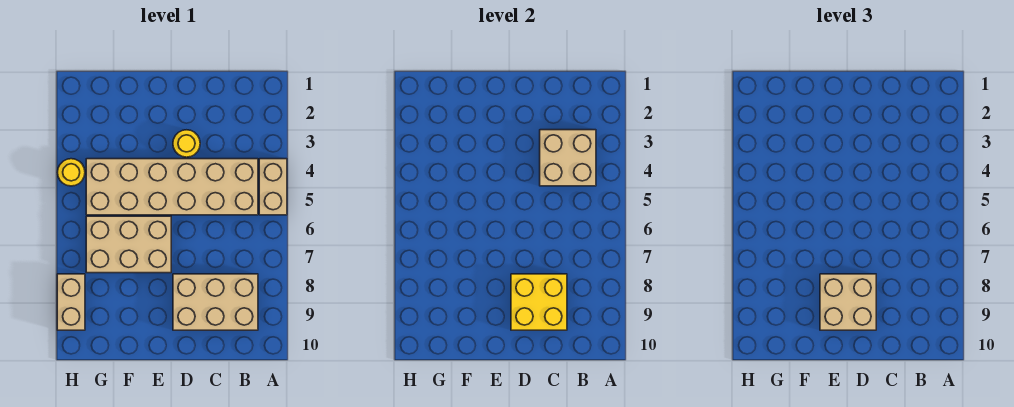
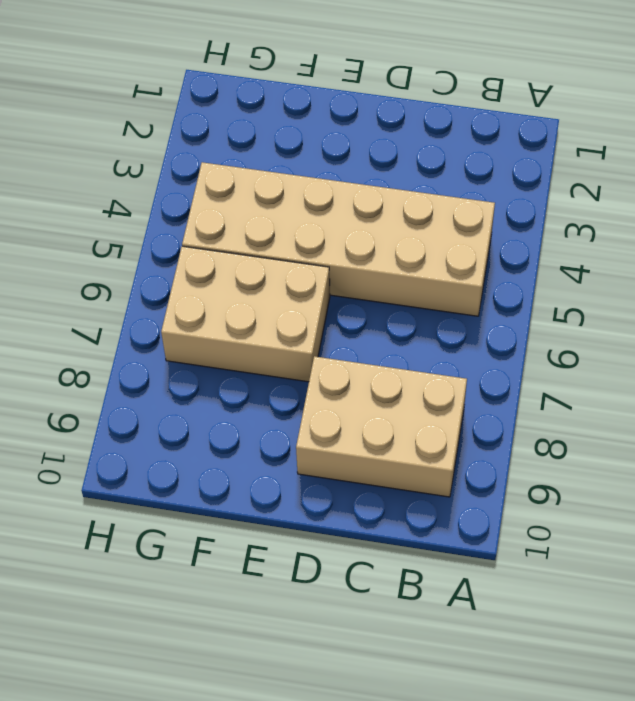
none -> tan 1x2 brick [259,159,287,215]
none -> yellow 1x1 round brick [173,130,200,157]

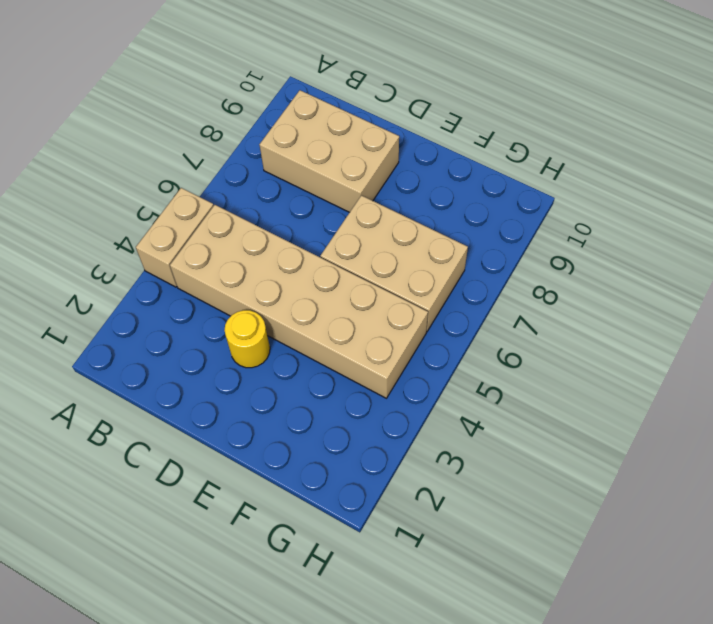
none -> yellow 1x1 round brick [57,159,85,186]
none -> tan 1x2 brick [57,274,85,330]

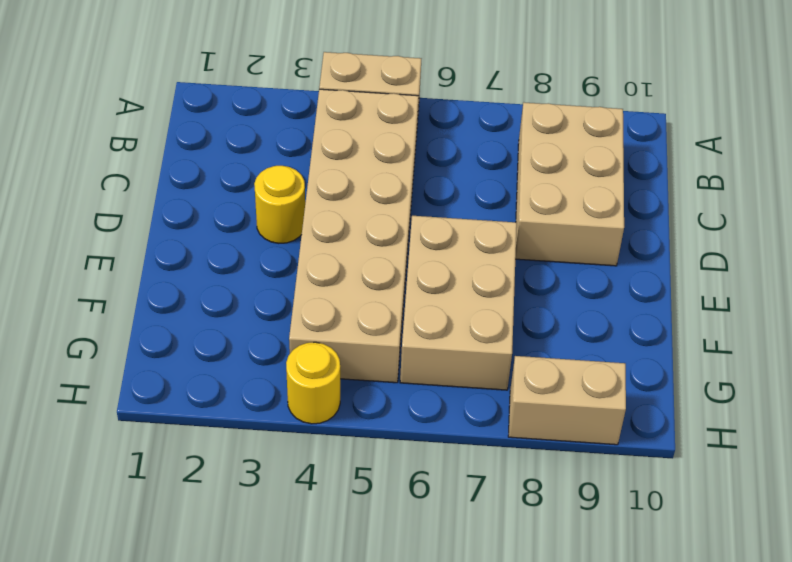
none -> tan 2x2 brick [540,130,596,186]
none -> yellow 2x2 brick [511,274,567,330]

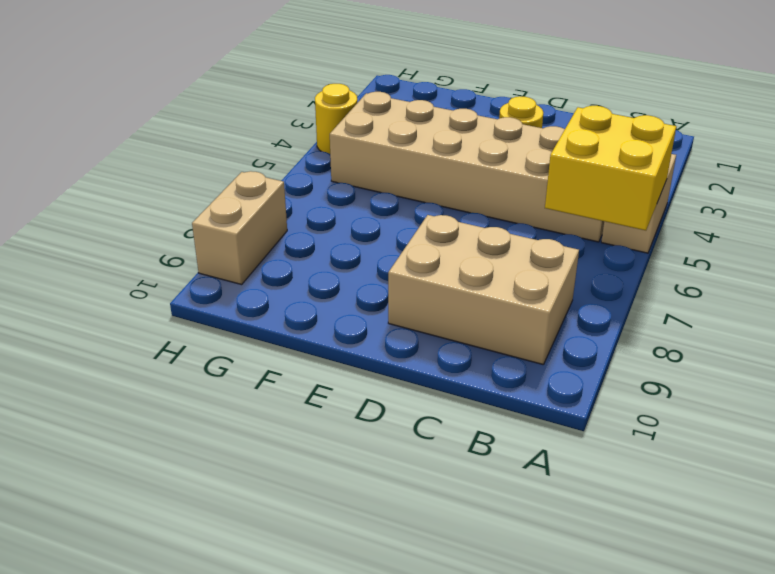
yellow 2x2 brick [545,106,676,230] -> yellow 2x2 brick moved to [511,274,567,330]
none -> tan 2x3 brick [86,216,171,273]
none -> tan 2x2 brick [540,130,596,186]

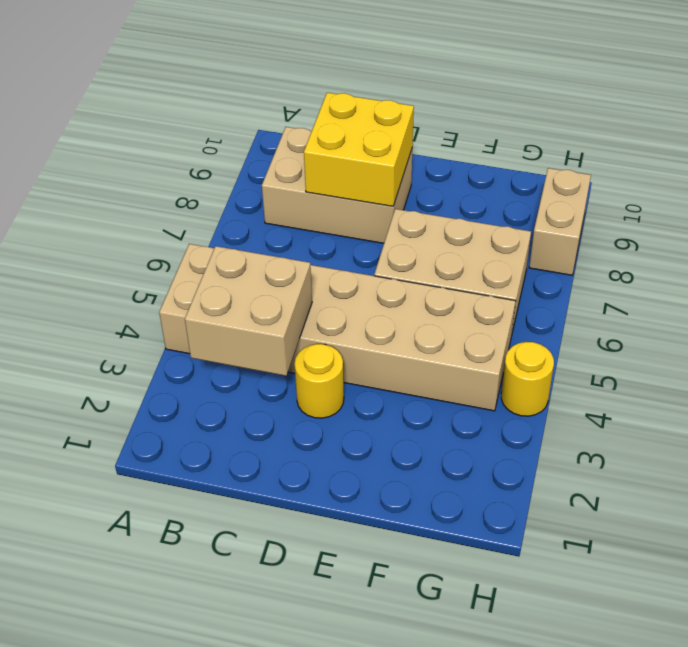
none -> tan 2x2 brick [820,274,876,330]

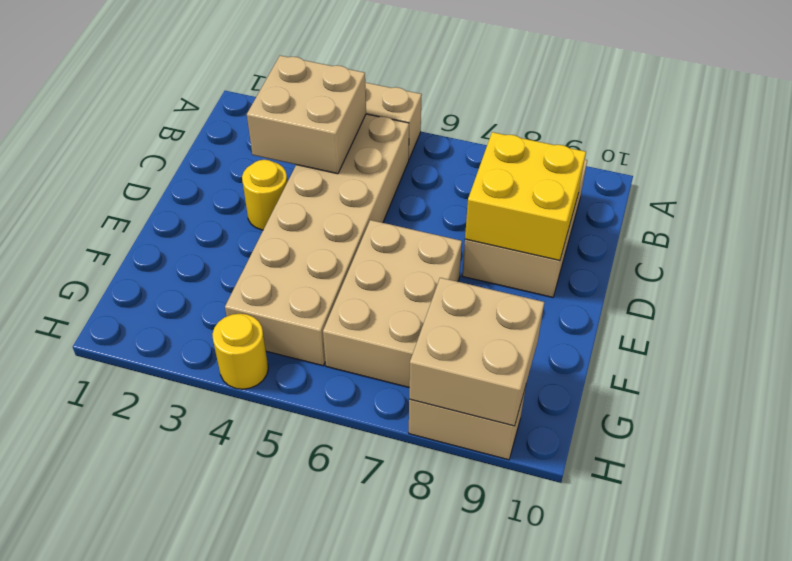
tan 2x2 brick [409,278,544,426] -> tan 2x2 brick moved to [820,274,876,330]

